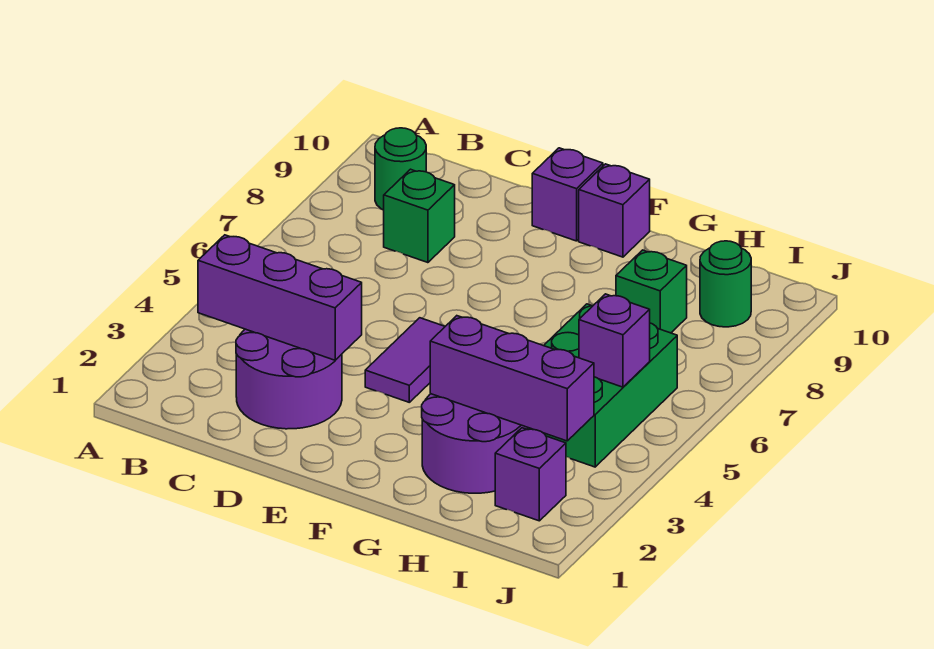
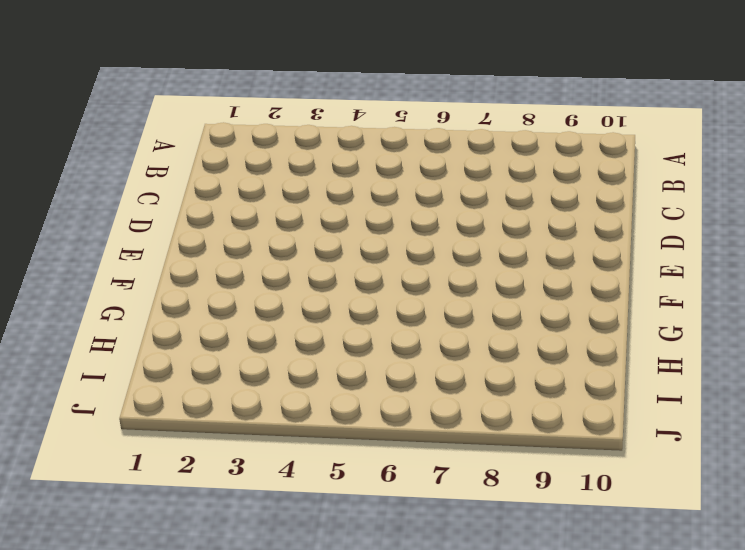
none -> green 1x1 round brick [375,128,426,210]
none -> purple 2x2 round brick [236,329,342,429]
none -> green 1x1 brick [384,169,455,263]

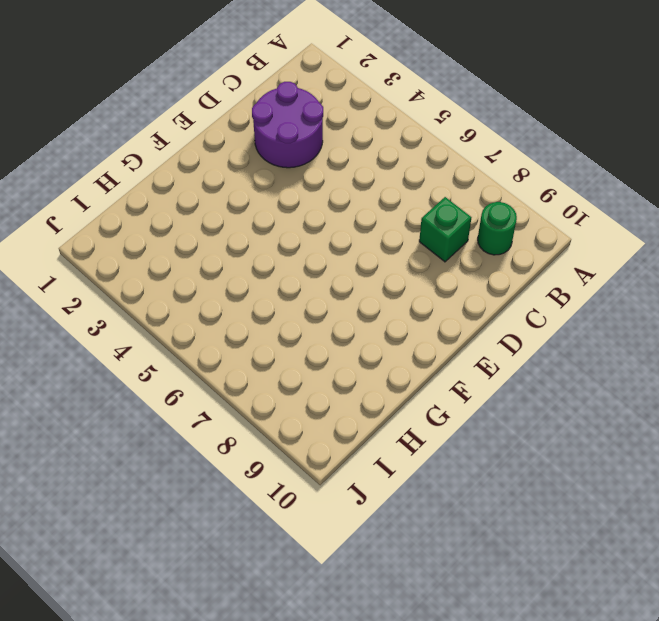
none -> purple 1x2 tile [365,318,445,402]
none -> purple 1x1 brick [532,148,603,241]
none -> purple 1x1 brick [579,164,650,257]

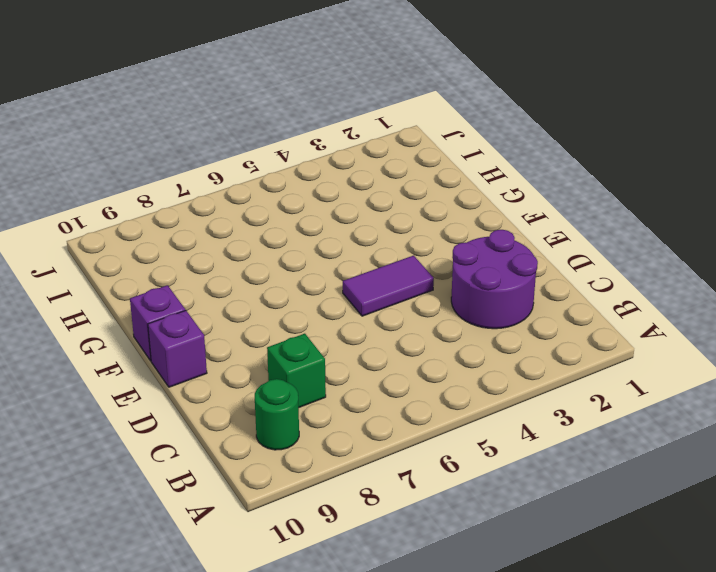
none -> purple 2x2 round brick [422,394,528,493]
none -> green 2x3 brick [528,304,677,467]
none -> green 1x1 brick [616,250,687,333]

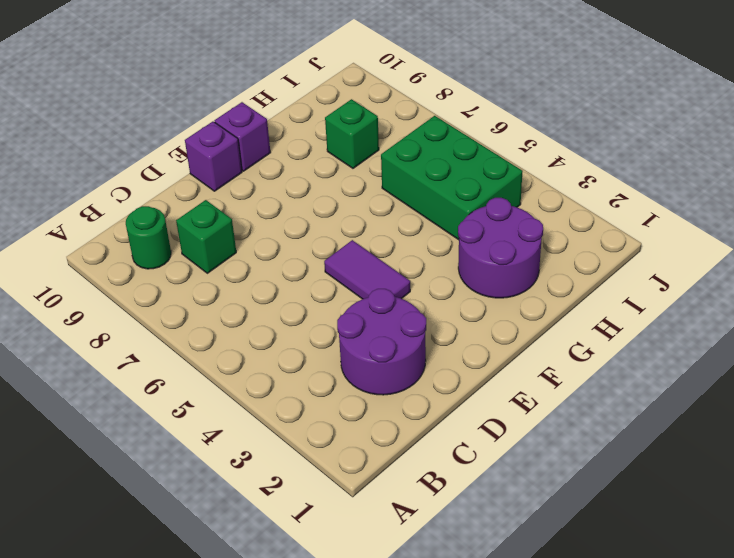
none -> purple 1x1 brick [495,428,566,521]
none -> green 1x1 round brick [700,241,751,327]
none -> purple 1x3 brick [198,235,362,360]

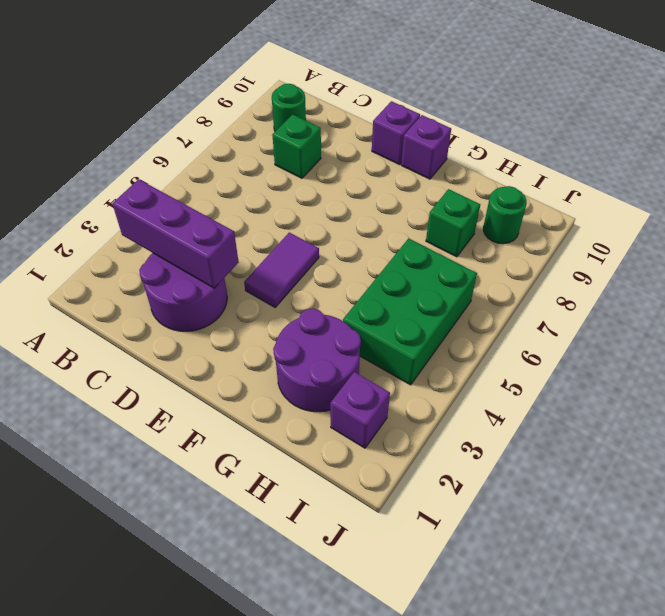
none -> purple 1x3 brick [430,316,594,441]
none -> purple 1x1 brick [579,294,650,387]

